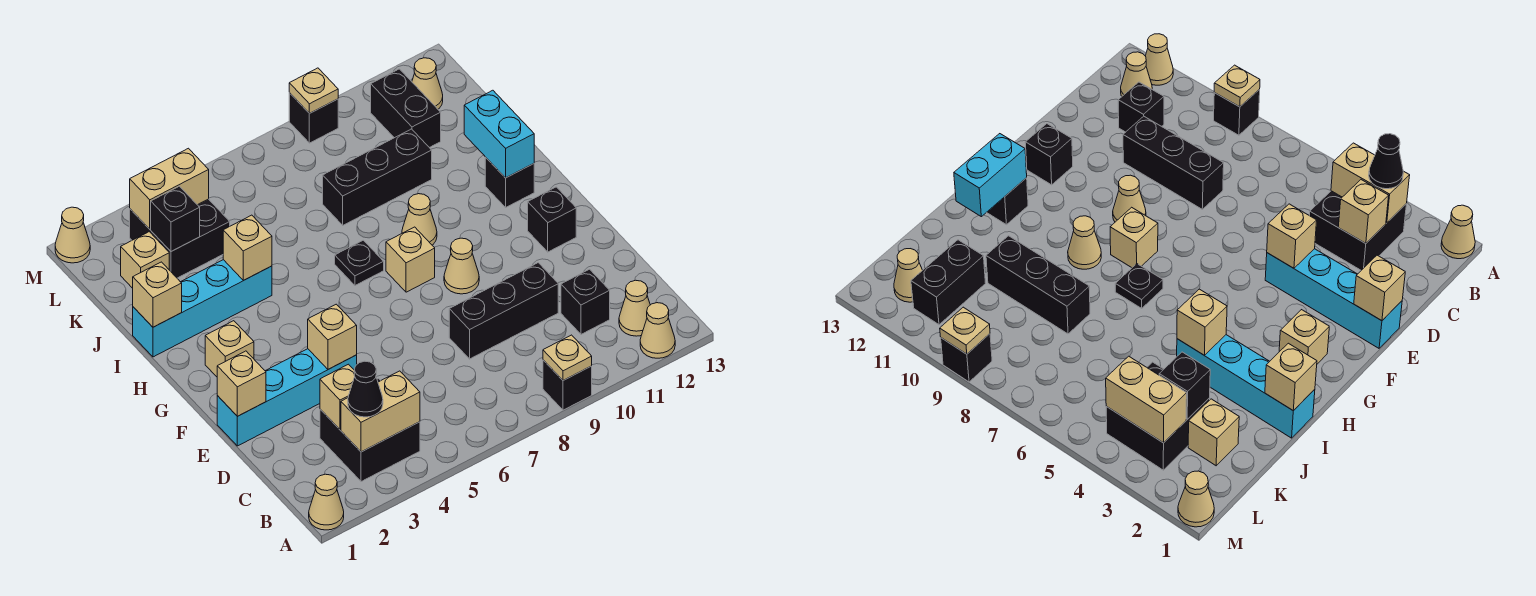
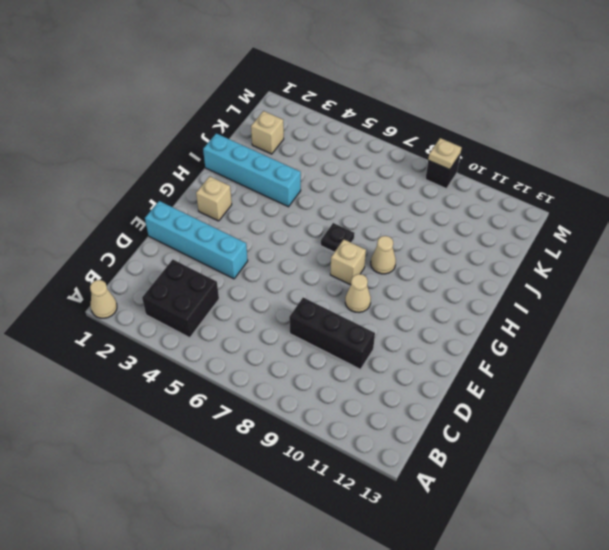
none -> black 1x1 brick [543,360,592,410]
none -> tan 1x1 cone [640,303,675,358]
none -> tan 1x1 cone [619,280,650,336]
none -> black 1x1 brick [561,269,610,334]

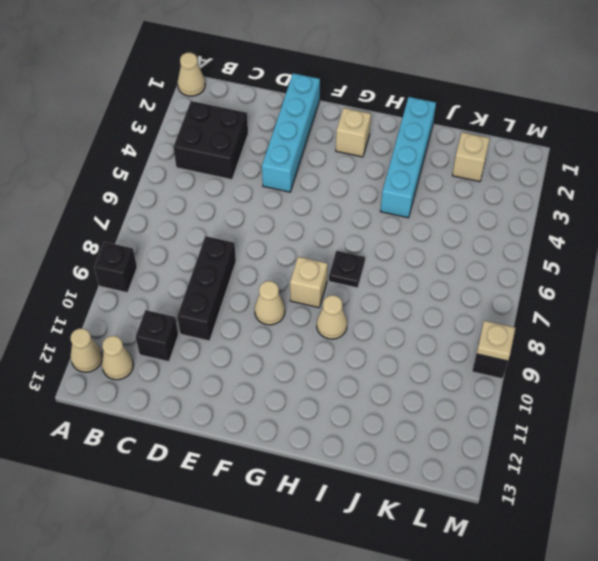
none -> black 1x1 brick [528,187,576,252]
none -> black 1x1 brick [485,157,534,207]
none -> black 1x3 brick [323,129,432,225]
none -> black 2x2 brick [130,199,230,278]

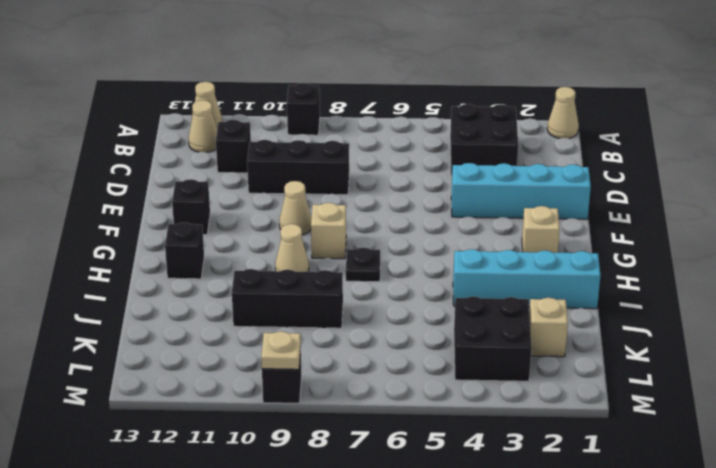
none -> black 1x2 brick [371,69,441,148]
none -> tan 1x1 cone [412,58,443,109]
none -> tan 1x1 cone [55,207,90,263]
none -> tan 1x1 plate [543,335,592,381]

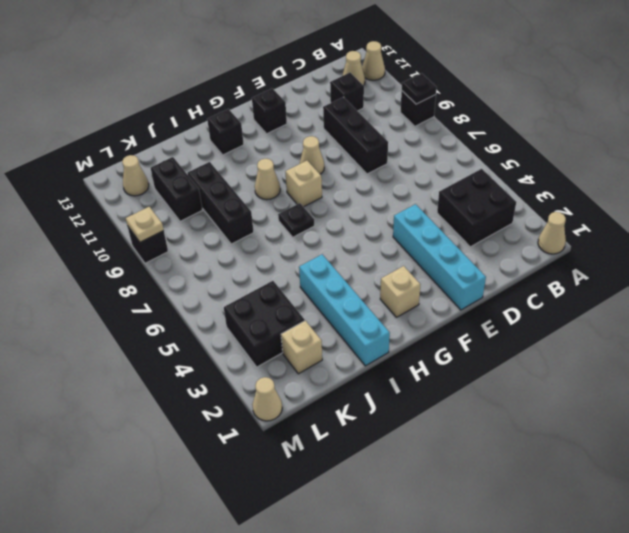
black 1x1 plate [402,73,437,104] -> tan 1x1 plate [543,335,592,381]
black 1x2 brick [151,157,202,221] -> black 1x2 brick turned to [371,69,441,148]
none -> tan 1x2 brick [341,371,420,452]
none -> tan 1x1 brick [320,364,355,429]
none -> tan 1x1 brick [217,351,266,416]
none -> tan 1x1 brick [308,304,357,369]

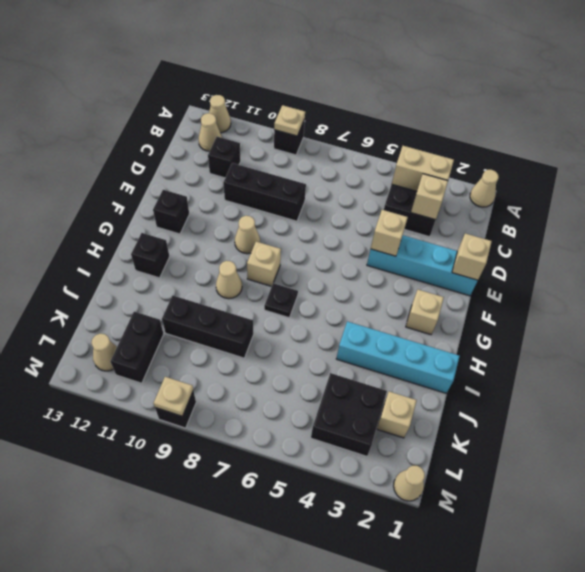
none -> cyan 1x2 brick [464,90,534,178]
none -> tan 1x1 brick [133,262,182,327]
none -> tan 1x1 brick [223,215,272,280]
none -> black 1x1 brick [151,186,200,252]

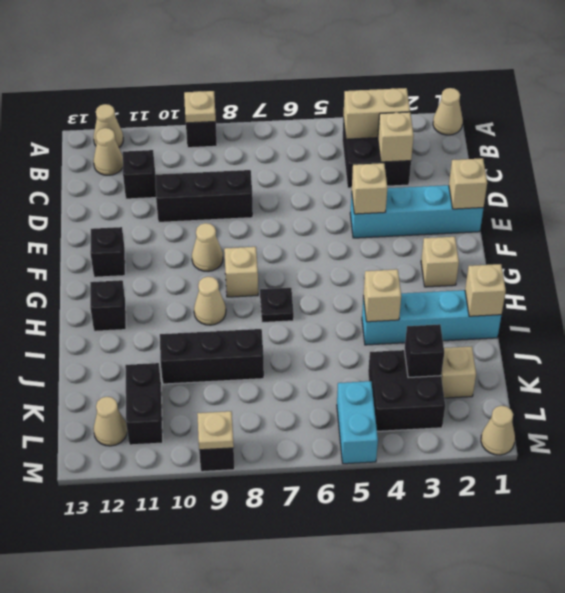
cyan 1x2 brick [337,381,378,464] -> cyan 1x2 brick moved to [464,90,534,178]
none -> tan 1x2 brick [130,148,209,229]
none -> black 1x1 cone [348,361,383,417]

